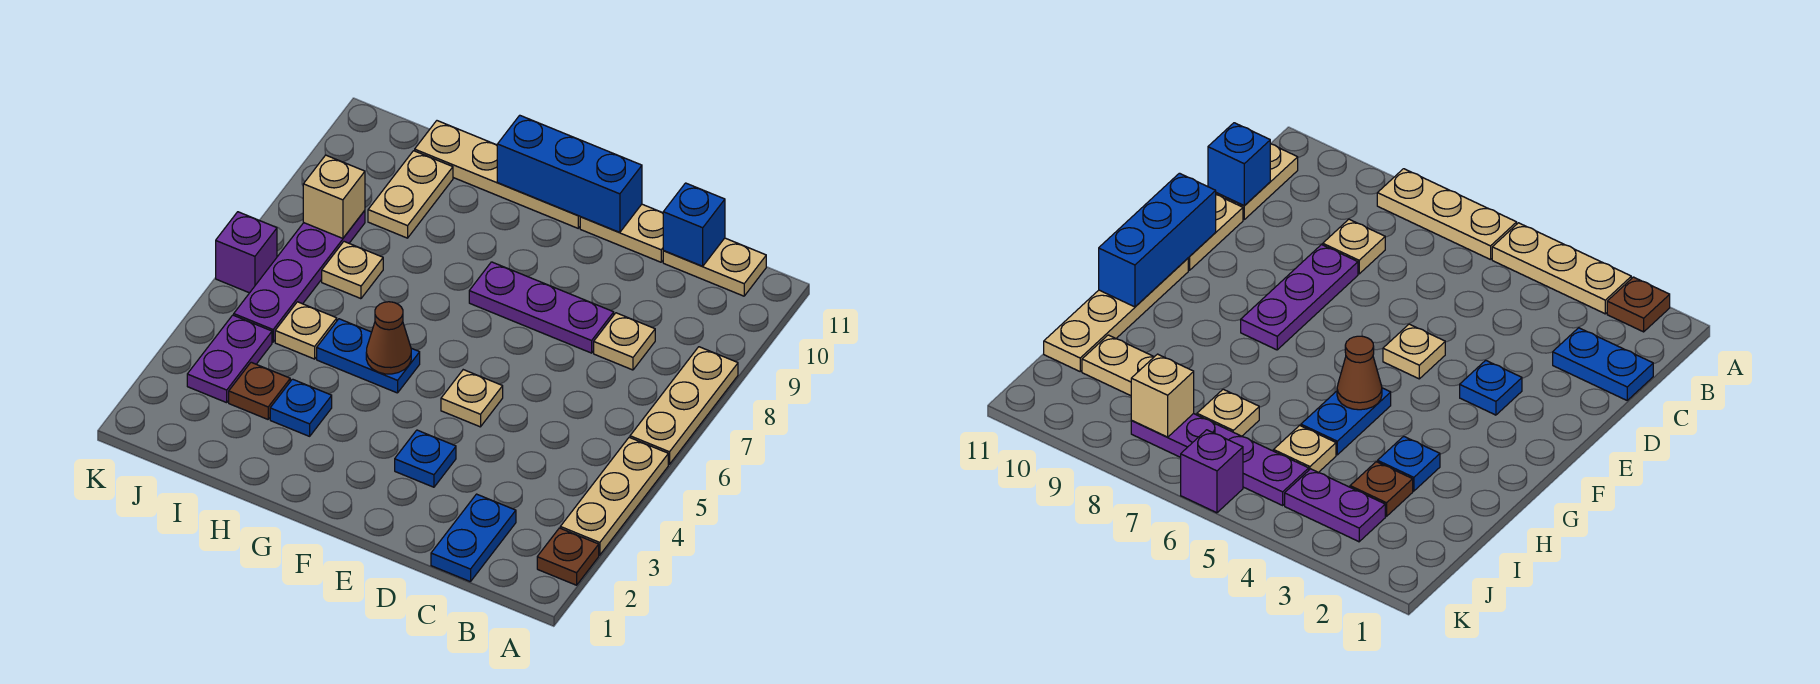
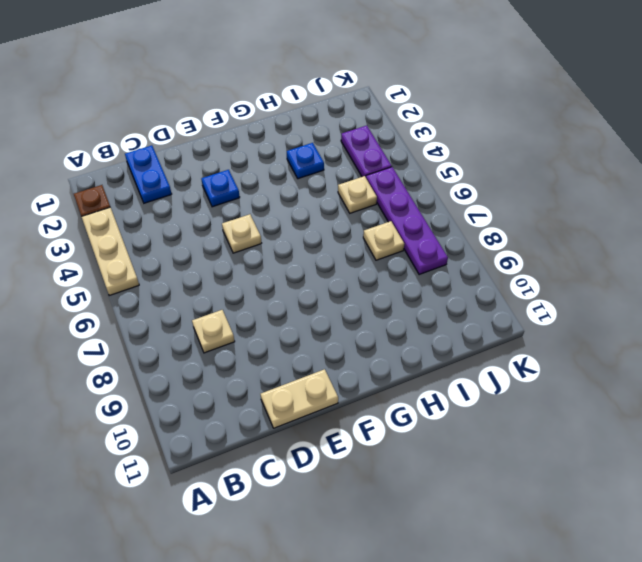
none -> tan 1x3 plate [630,347,738,464]
none -> tan 1x2 plate [663,238,766,296]
none -> purple 1x3 plate [469,262,614,353]

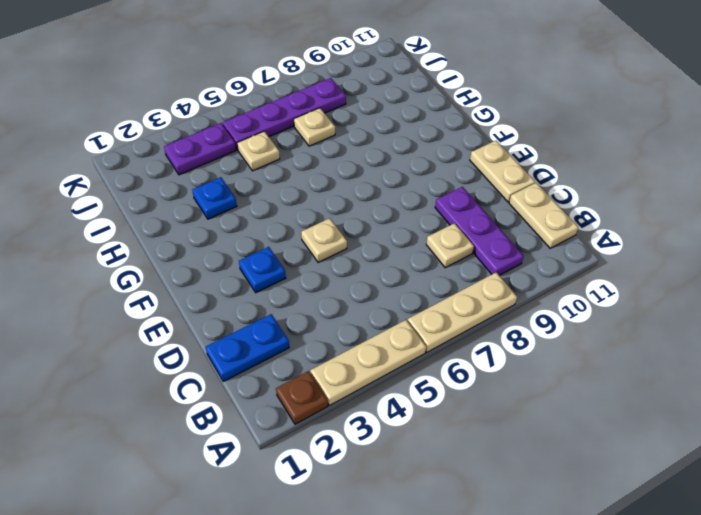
purple 1x3 plate [435,187,524,275] -> purple 1x3 plate moved to [469,262,614,353]
none -> tan 1x4 plate [415,121,580,228]
none -> blue 1x2 plate [317,319,420,393]
none -> brown 1x1 plate [229,362,290,419]

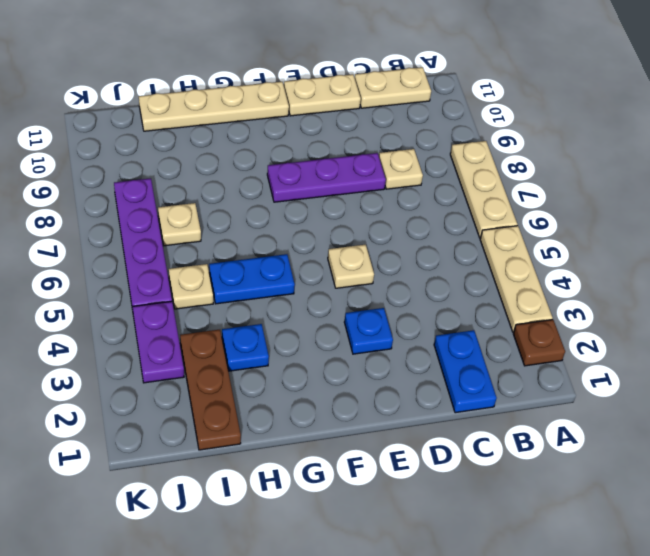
brown 1x3 plate [180,330,241,450] -> brown 1x1 plate [229,362,290,419]
none -> tan 1x2 plate [368,151,453,238]
none -> purple 1x1 brick [216,212,277,293]
none -> blue 1x1 brick [663,183,725,266]

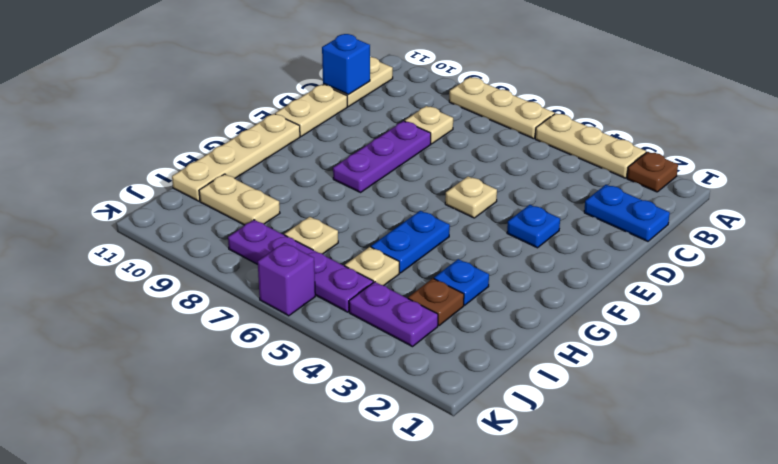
none -> blue 1x3 brick [497,115,642,233]
none -> brown 1x1 cone [366,302,411,374]
none -> tan 1x1 brick [303,155,365,238]

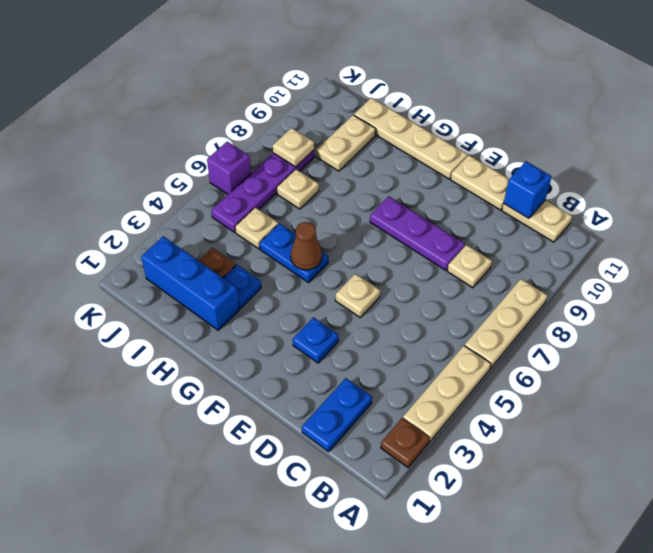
blue 1x3 brick [141,236,240,330] -> blue 1x3 brick moved to [497,115,642,233]
tan 1x1 plate [273,128,314,167] -> tan 1x1 brick [303,155,365,238]
none -> purple 1x2 plate [187,315,272,403]

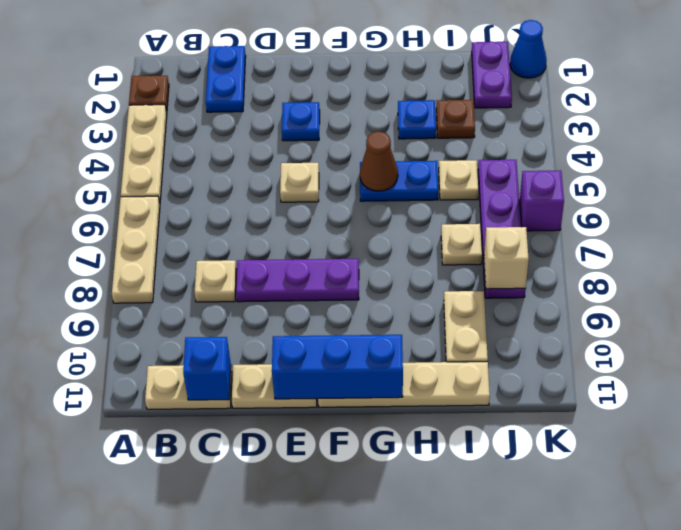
purple 1x2 plate [472,42,512,108] -> purple 1x2 plate moved to [187,315,272,403]
blue 1x1 cone [510,20,547,78] -> none

